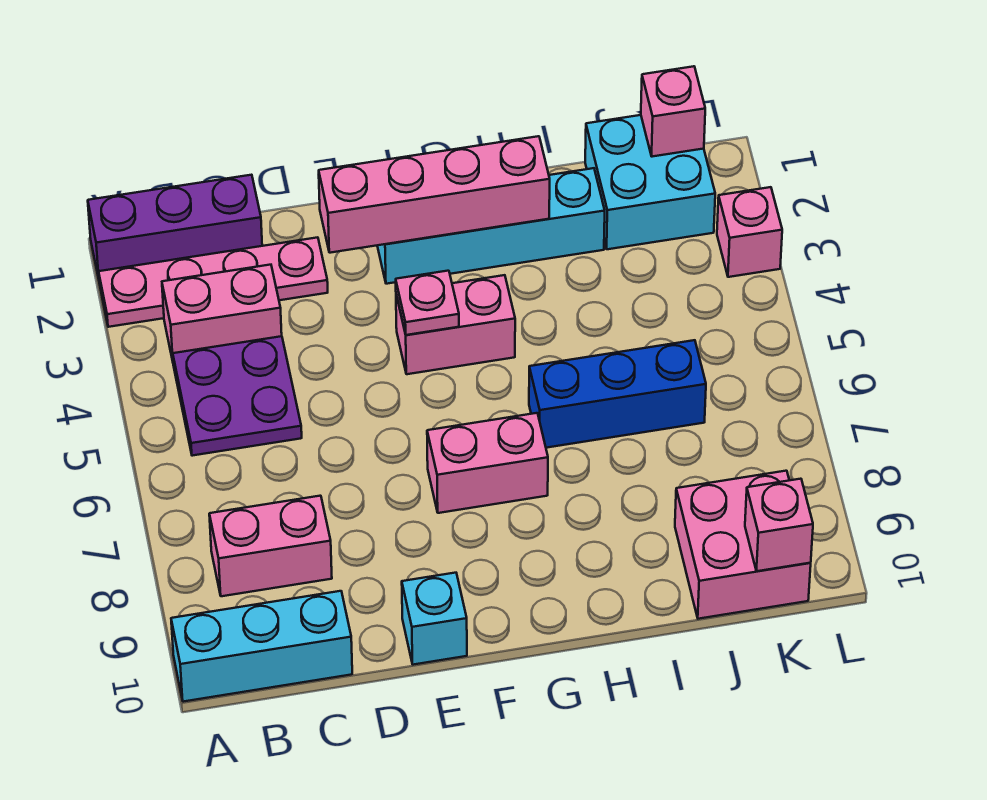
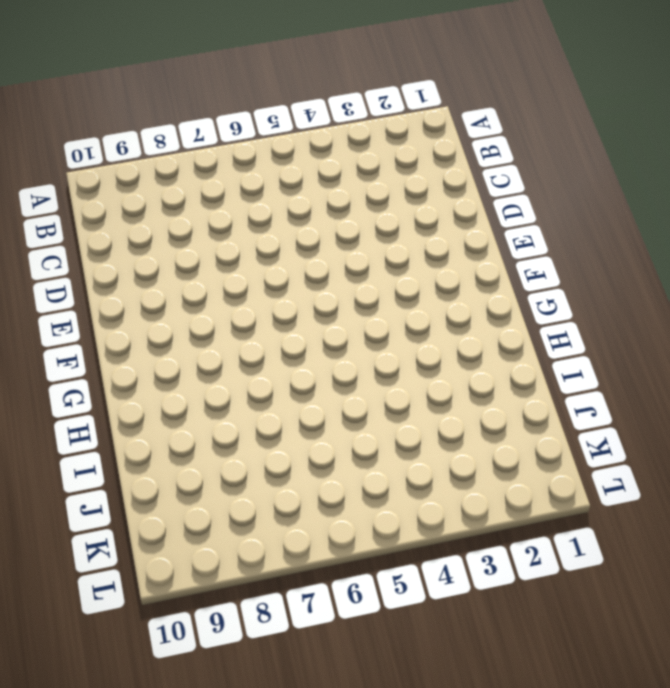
none -> purple 1x3 brick [88,175,262,279]
none -> pink 1x4 plate [99,237,328,327]
none -> cyan 1x3 brick [171,591,352,702]

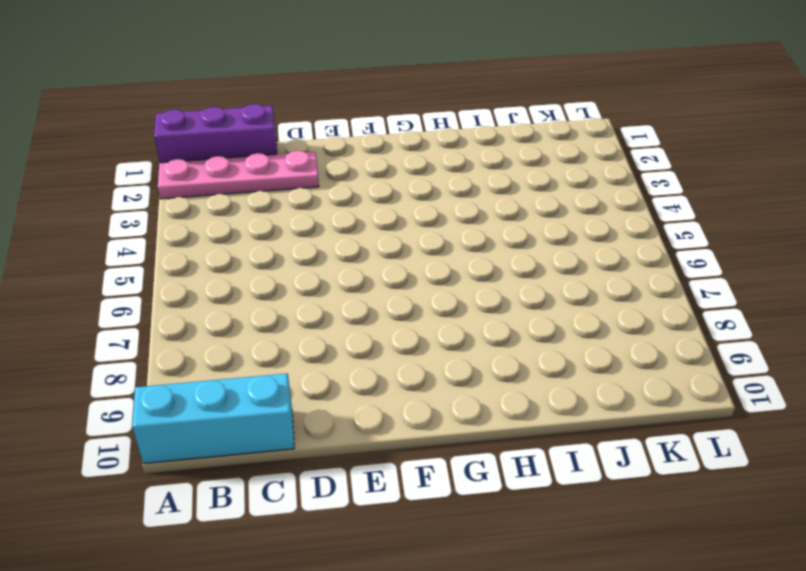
none -> pink 1x2 brick [162,265,282,361]
none -> purple 2x2 plate [173,336,302,456]
none -> pink 1x2 brick [209,496,332,596]

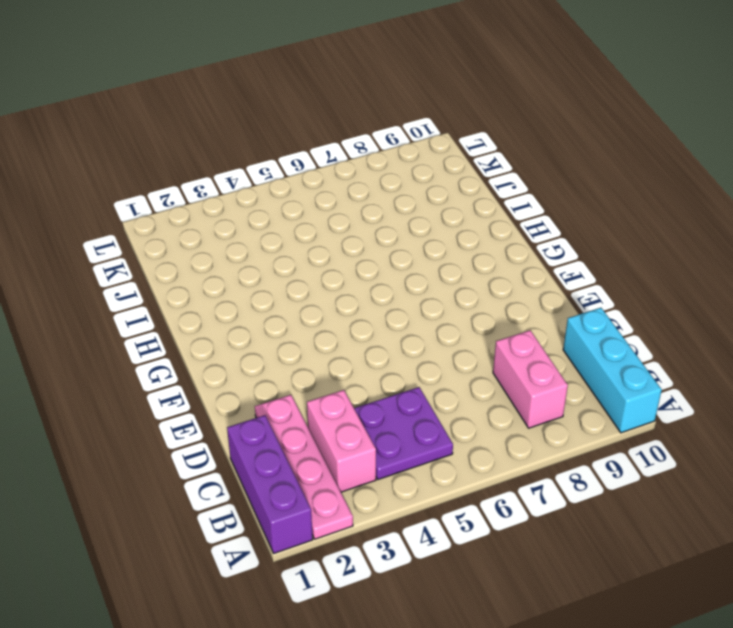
none -> cyan 1x1 brick [402,573,467,665]
none -> cyan 1x4 brick [377,168,605,284]
none -> pink 1x2 brick [396,275,515,374]

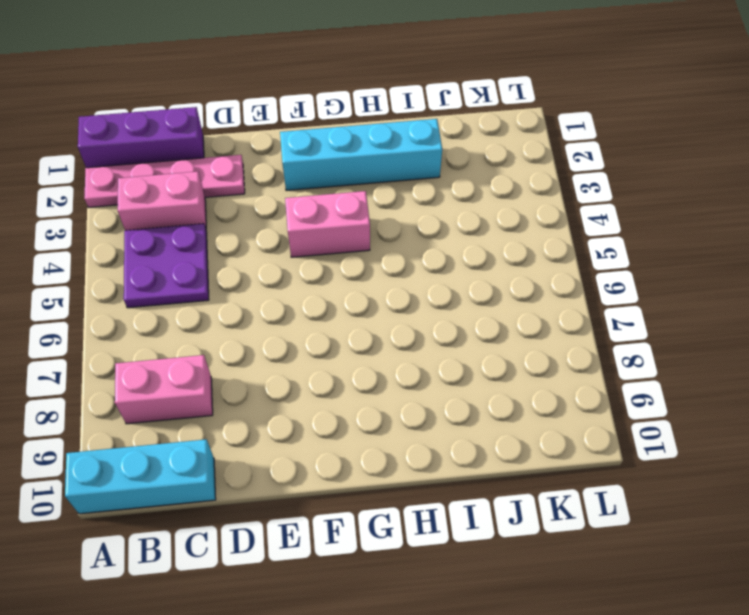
none -> cyan 1x1 brick [402,573,467,665]
none -> pink 1x2 brick [427,413,548,513]
none -> blue 1x3 brick [529,340,706,448]

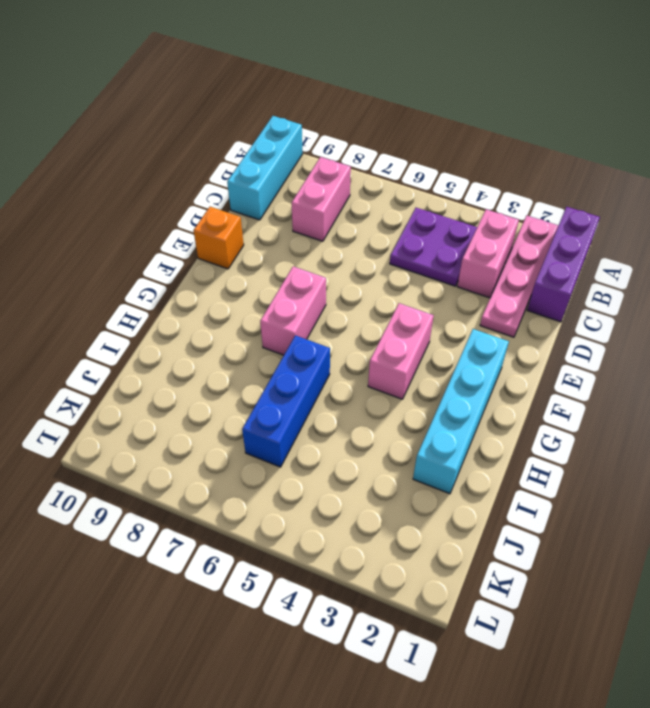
orange 1x1 brick [193,207,244,269] -> cyan 1x1 brick [402,573,467,665]
none -> cyan 2x2 brick [585,115,715,249]
none -> pink 2x2 brick [675,471,811,619]
none -> pink 1x1 brick [717,187,782,277]

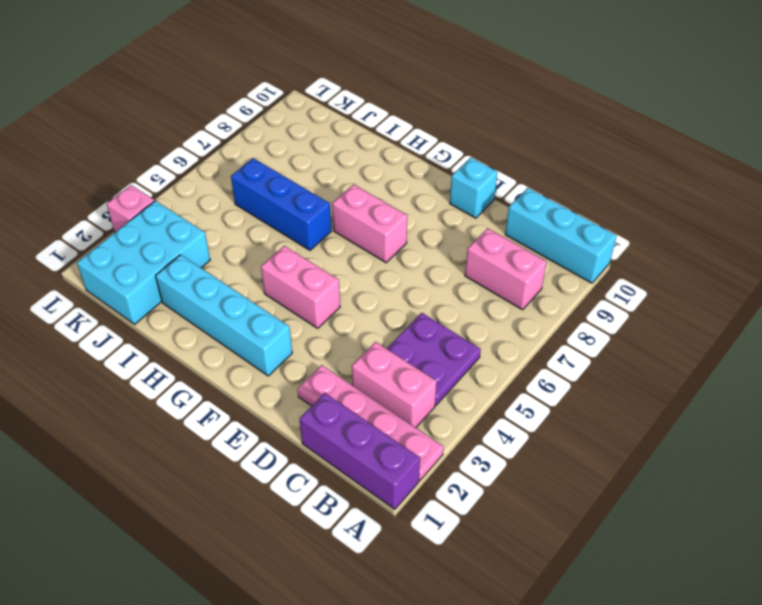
cyan 2x3 brick [77,201,210,324] -> cyan 2x2 brick [585,115,715,249]
none -> pink 2x2 brick [675,471,811,619]
none -> pink 1x4 brick [319,136,550,253]
none -> pink 1x1 plate [396,271,459,335]

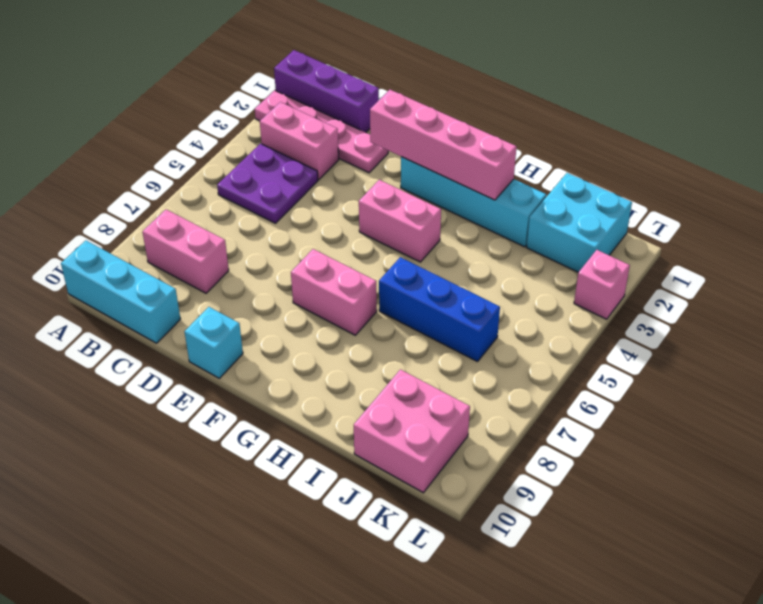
none -> pink 1x1 plate [396,271,459,335]
none -> pink 1x1 brick [641,66,705,157]
none -> pink 1x1 brick [745,479,813,571]

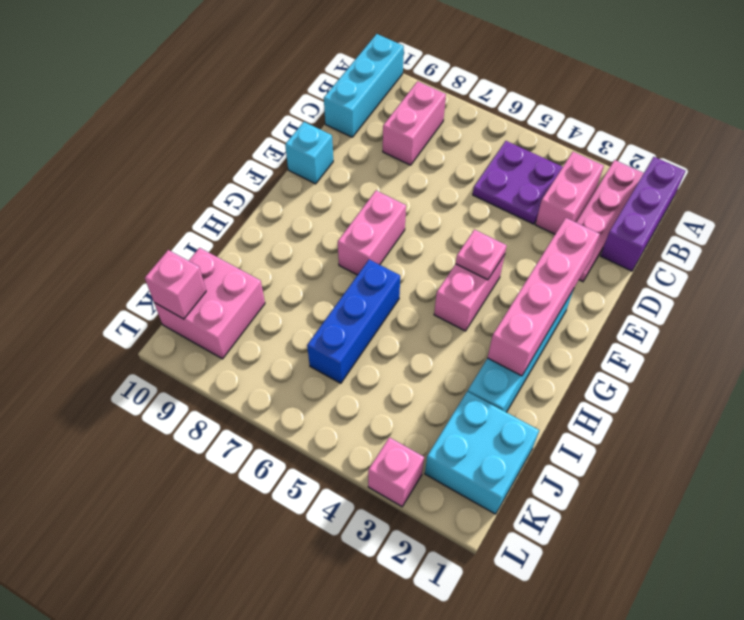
none -> pink 1x1 brick [641,66,705,157]

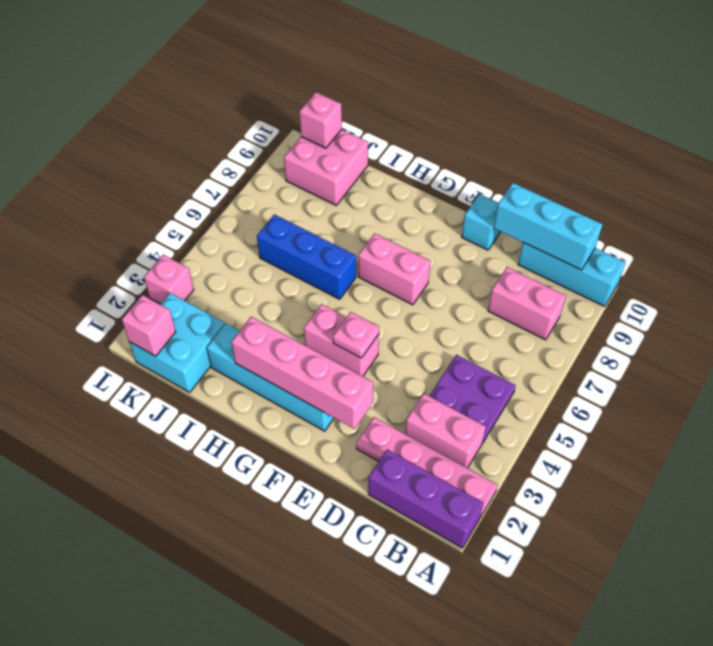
cyan 1x3 brick [494,183,603,270] -> none

